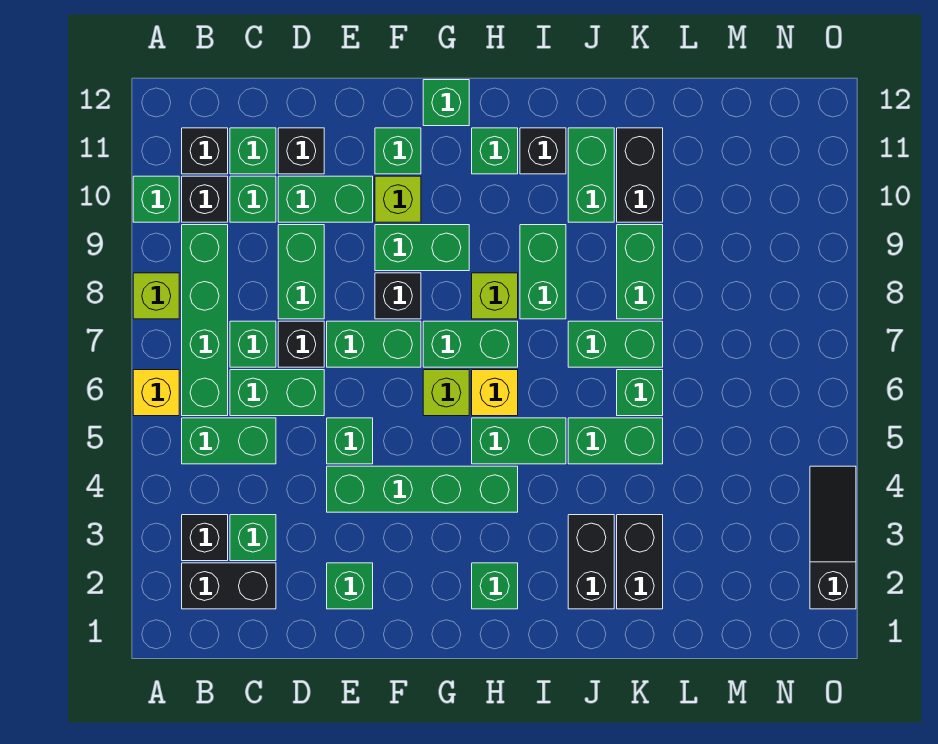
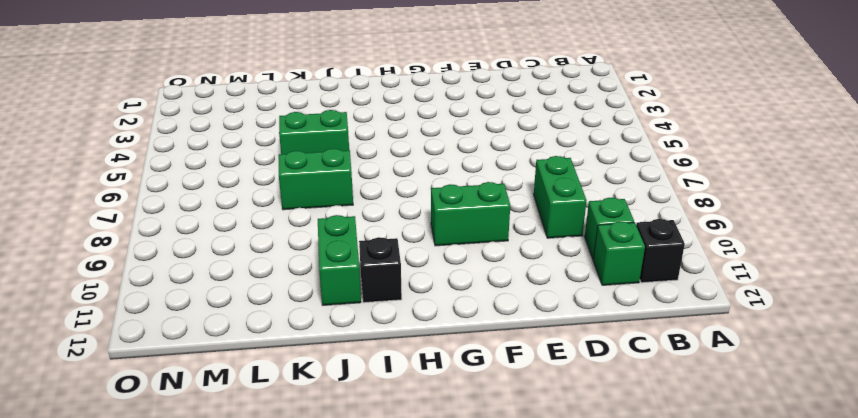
none -> yellow 1x1 brick [133,370,179,416]
none -> lime 1x1 brick [133,273,179,319]
none -> green 1x1 brick [133,176,179,222]
none -> black 1x2 brick [182,563,276,609]

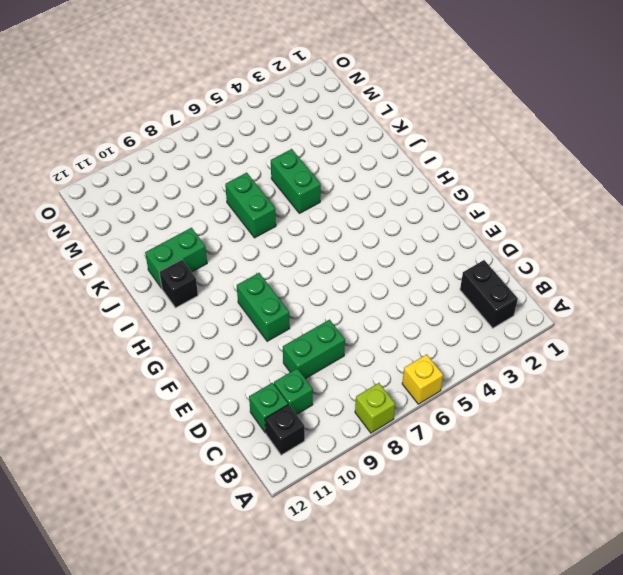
none -> green 1x1 brick [133,176,179,222]
none -> black 1x1 brick [182,515,228,561]
none -> green 1x2 brick [182,418,276,464]
none -> green 1x4 brick [182,225,228,416]

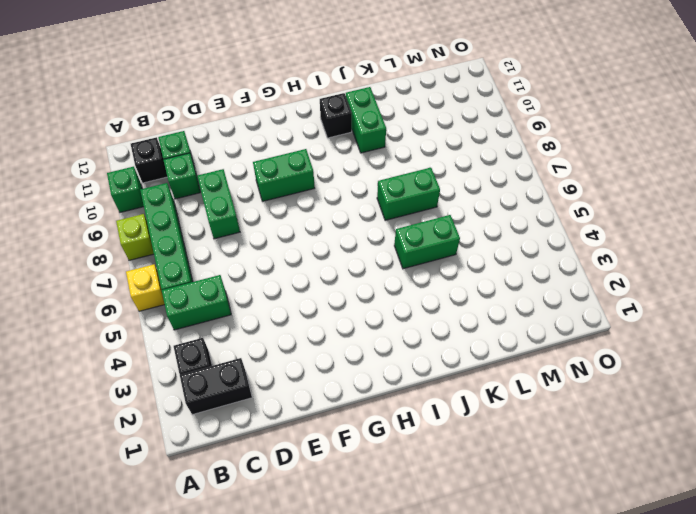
none -> black 1x1 brick [182,176,228,222]
none -> green 1x1 brick [230,515,276,561]
none -> green 1x2 brick [230,370,324,416]
none -> green 1x1 brick [230,321,276,367]

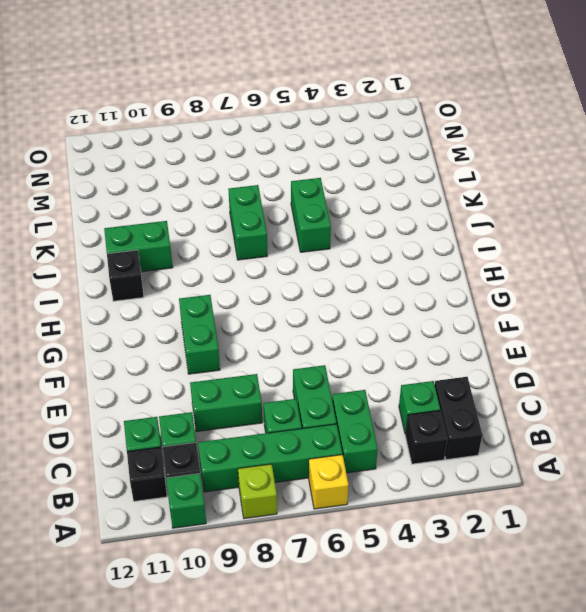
none -> black 1x1 brick [278,321,324,367]
none -> green 1x2 brick [278,176,373,222]
none -> black 1x1 brick [278,128,324,174]
none -> green 1x1 brick [327,563,373,609]

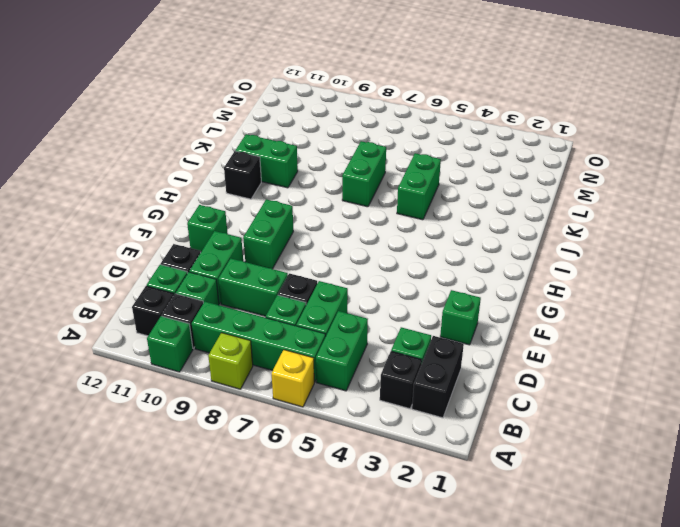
none -> green 1x4 brick [327,466,518,512]
none -> green 1x1 brick [327,418,373,464]
none -> green 1x2 brick [327,321,421,367]
none -> black 1x1 brick [375,273,421,319]

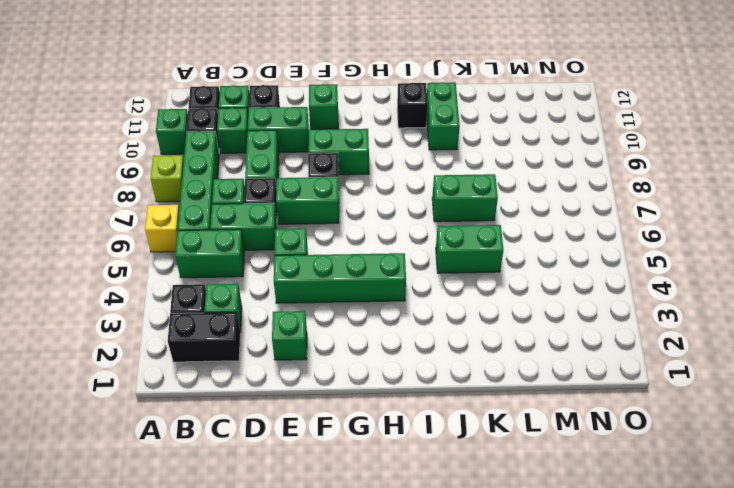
none -> lime 1x1 brick [375,176,421,222]
none -> lime 1x1 brick [423,370,469,416]
none -> green 1x2 brick [423,321,518,367]
none -> green 1x1 brick [423,80,469,126]

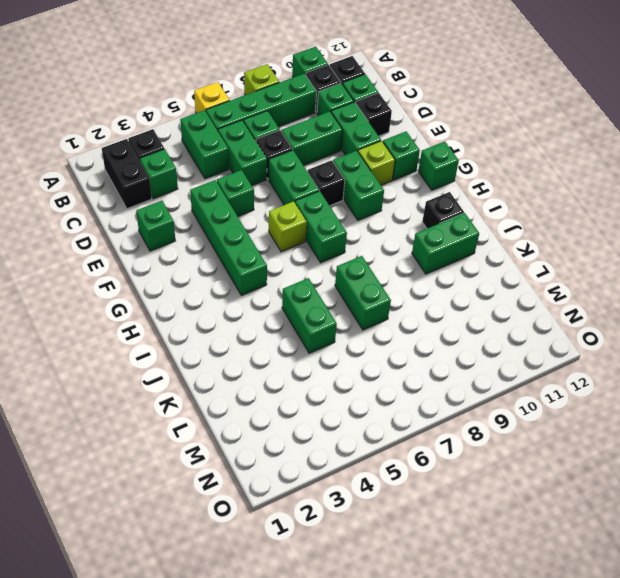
none -> green 1x1 brick [472,563,518,609]
none -> green 1x2 brick [472,418,566,464]
none -> yellow 1x1 brick [472,370,518,416]
none -> lime 1x1 brick [472,273,518,319]

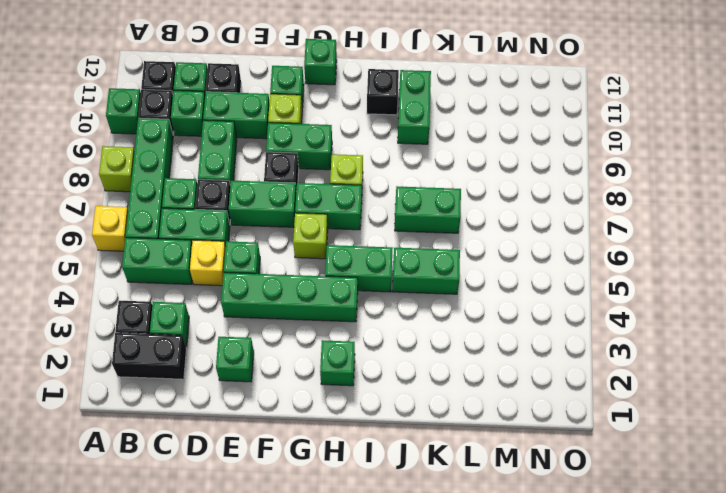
yellow 1x1 brick [190,240,226,286] -> yellow 1x1 brick moved to [472,370,518,416]
none -> green 1x1 brick [472,128,518,174]
none -> green 1x2 brick [520,225,566,319]
none -> black 1x2 brick [568,515,614,609]
none -> black 1x2 brick [617,515,663,609]

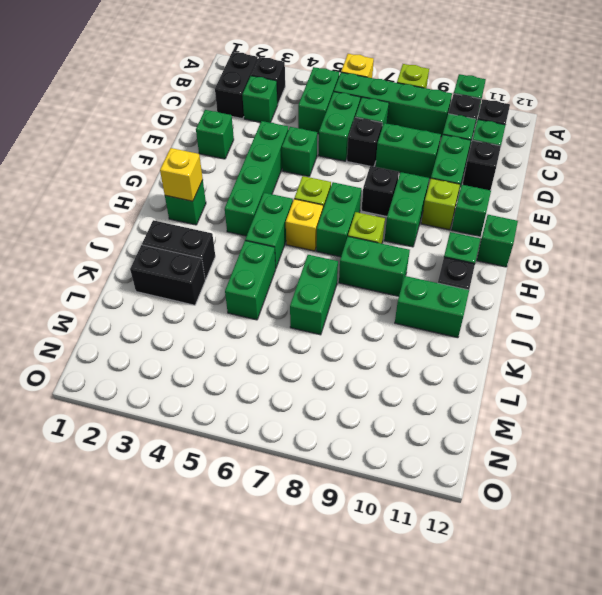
yellow 1x1 brick [160,148,203,201] -> none
none -> green 1x2 brick [327,321,421,367]
none -> green 1x1 brick [617,370,663,416]
none -> green 1x2 brick [617,225,663,319]
none -> black 1x2 brick [617,128,663,222]

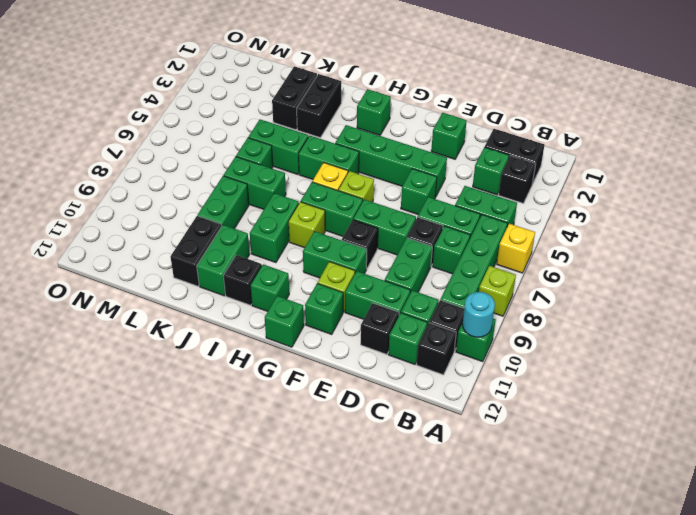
cyan 1x1 round brick [463,292,495,337] -> none
none -> black 1x3 slope [810,466,856,609]

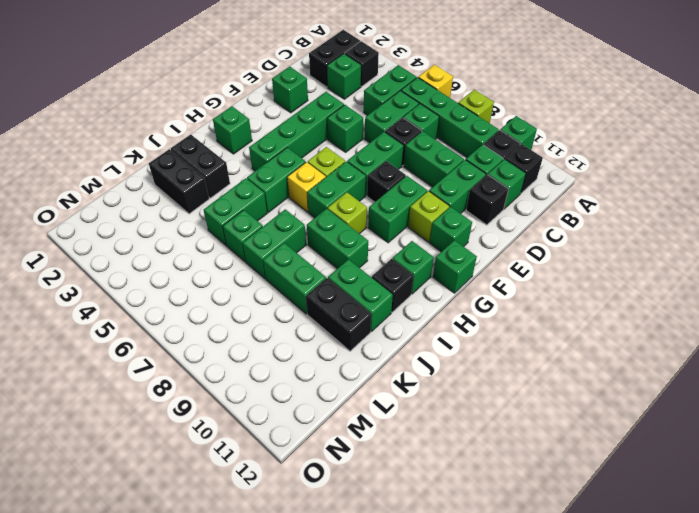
none -> black 1x3 slope [810,466,856,609]

